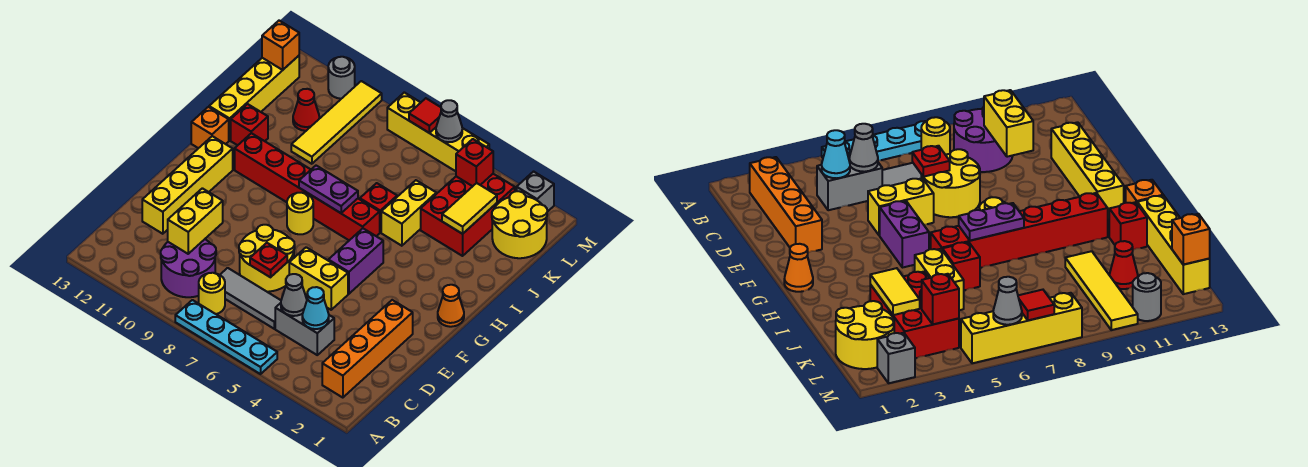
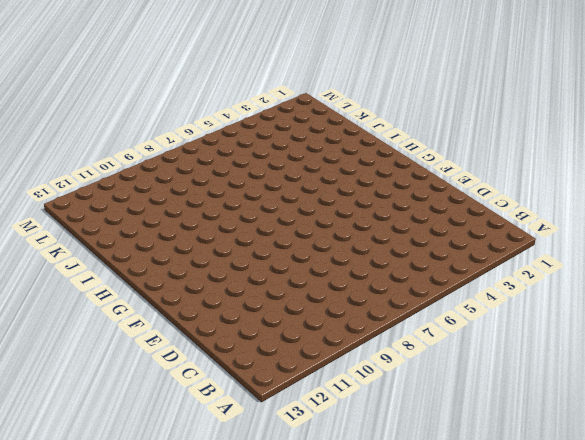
none -> cyan 1x4 plate [175,300,277,374]
none -> orange 1x4 brick [322,300,413,398]
none -> yellow 1x1 round brick [199,273,225,314]
none -> purple 2x2 round brick [161,239,216,297]

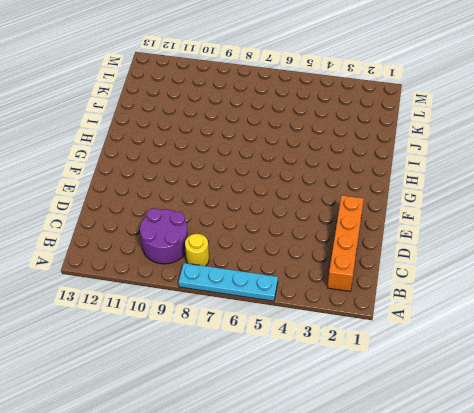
none -> grey 1x2 brick [275,303,334,355]
none -> grey 1x3 tile [220,268,281,329]
none -> yellow 2x2 round brick [239,225,295,292]
none -> yellow 1x4 brick [142,136,233,234]

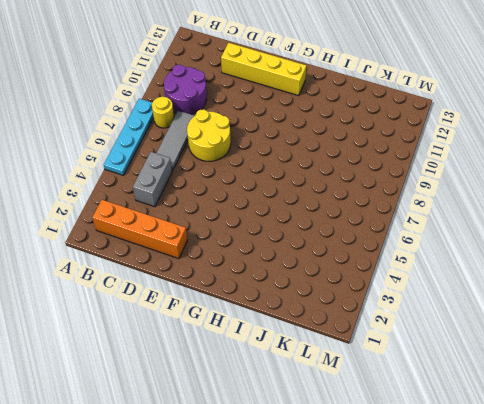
none -> yellow 1x2 brick [289,247,348,310]
none -> purple 1x2 brick [328,229,383,294]
none -> orange 1x1 cone [438,285,464,327]
none -> yellow 1x1 round brick [287,193,313,234]

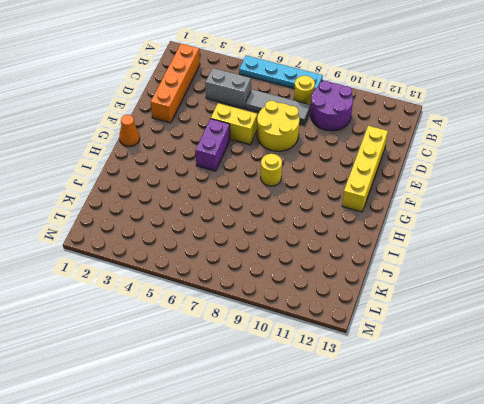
none -> red 1x6 brick [235,133,380,240]
none -> orange 1x1 brick [191,107,229,148]
none -> yellow 1x2 brick [381,180,436,246]
none -> red 1x1 brick [360,183,397,232]

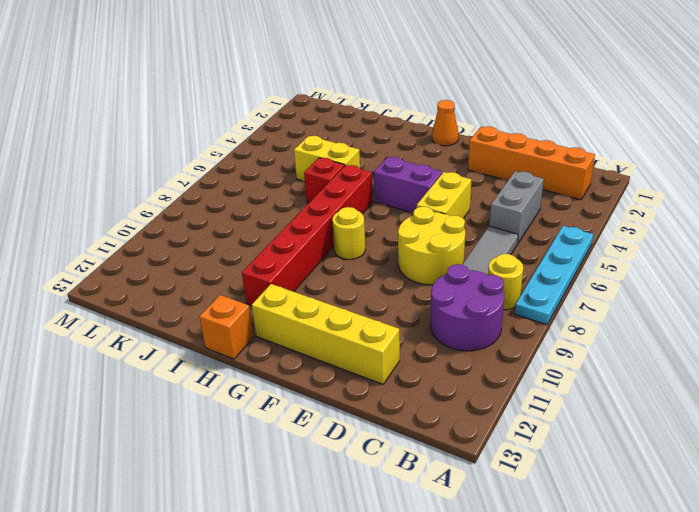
none -> red 1x1 brick [231,104,268,145]
none -> yellow 1x4 brick [209,56,299,140]
none -> red 2x3 brick [421,174,515,256]
none -> yellow 1x4 tile [291,81,382,164]

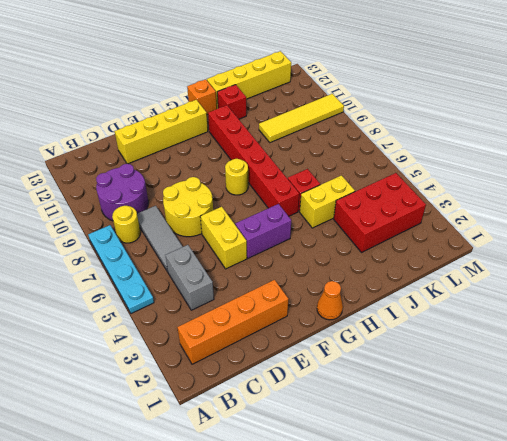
none -> yellow 2x2 round brick [492,191,547,258]
none -> red 1x1 cone [293,89,319,131]
none -> grey 1x1 brick [517,172,554,212]
none -> yellow 1x4 brick [387,92,489,171]

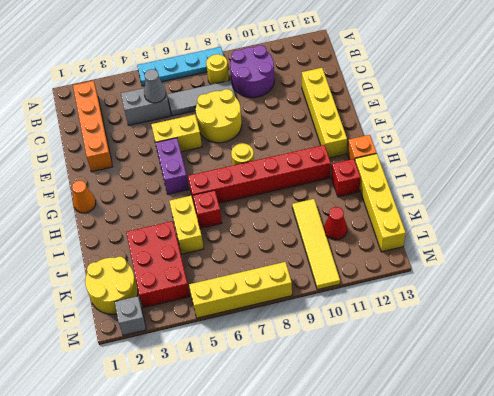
none -> grey 1x1 round brick [328,57,355,99]
none -> cyan 1x1 cone [302,287,329,329]
none -> yellow 1x2 brick [168,188,223,254]
none -> red 1x1 plate [250,243,287,277]

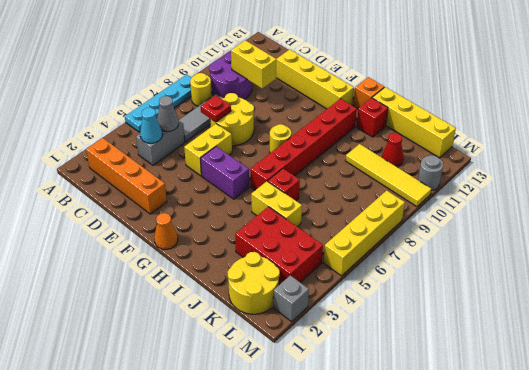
none -> purple 1x2 plate [299,166,358,213]
none -> yellow 1x2 tile [442,183,497,234]
none -> red 1x1 brick [456,139,493,186]
none -> orange 1x1 brick [262,21,299,70]

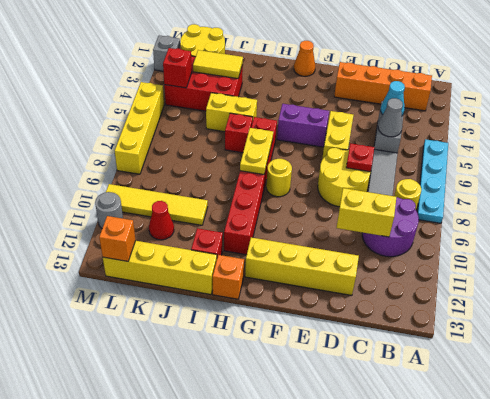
yellow 1x2 plate [240,128,273,174] -> purple 1x2 plate [299,166,358,213]
none -> grey 1x1 cone [436,100,462,142]
none -> red 1x1 tile [409,98,441,133]

